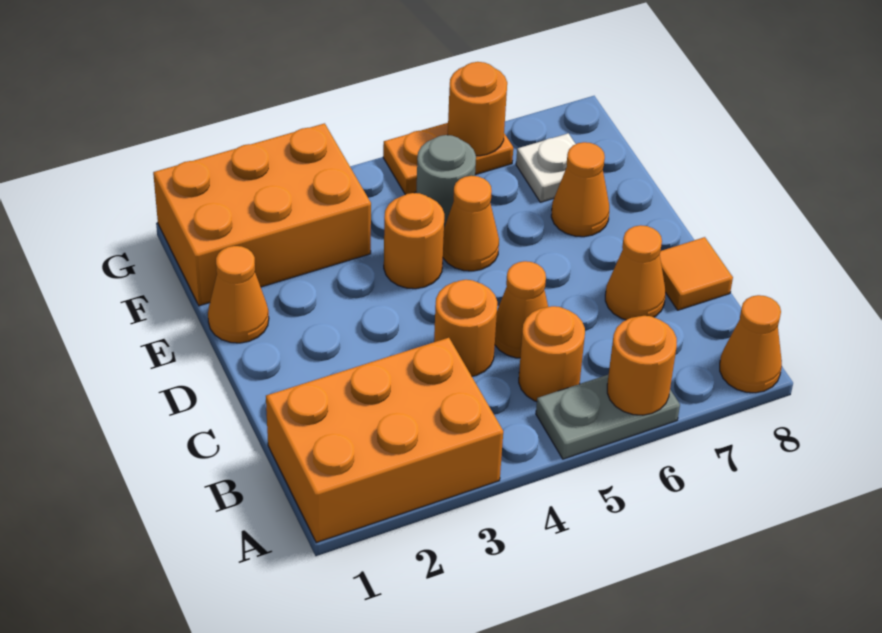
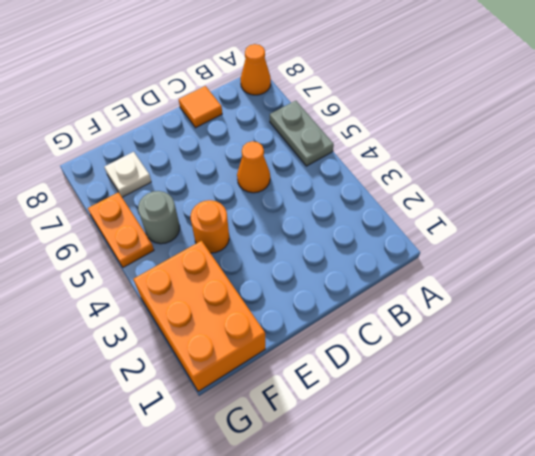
none -> orange 2x3 brick [266,338,503,543]
none -> orange 1x1 round brick [519,306,585,402]
none -> orange 1x1 round brick [434,280,497,376]

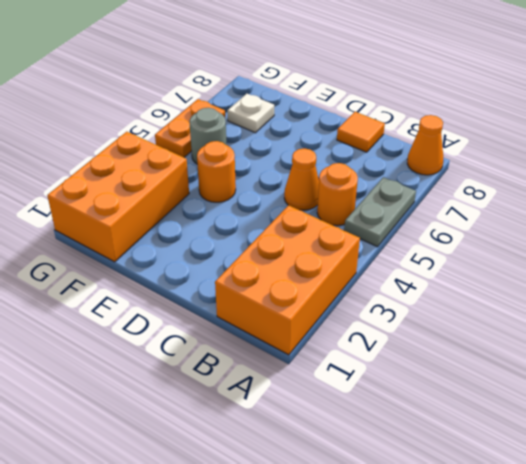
none -> orange 1x1 round brick [434,280,497,376]
none -> orange 1x1 cone [605,225,665,320]
none -> orange 1x1 cone [208,246,269,343]

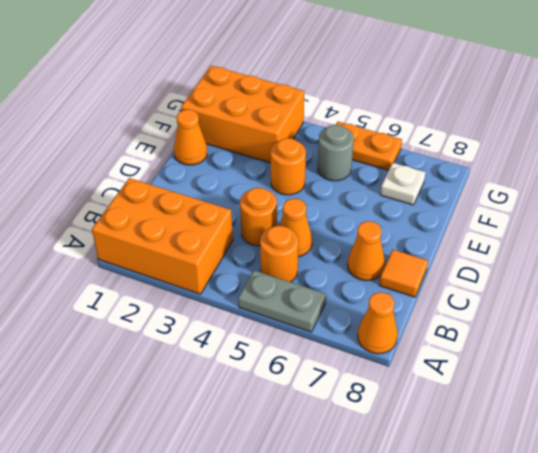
none -> orange 1x1 cone [443,176,499,271]
none -> orange 1x1 cone [551,142,609,237]
none -> orange 1x1 round brick [607,316,677,415]

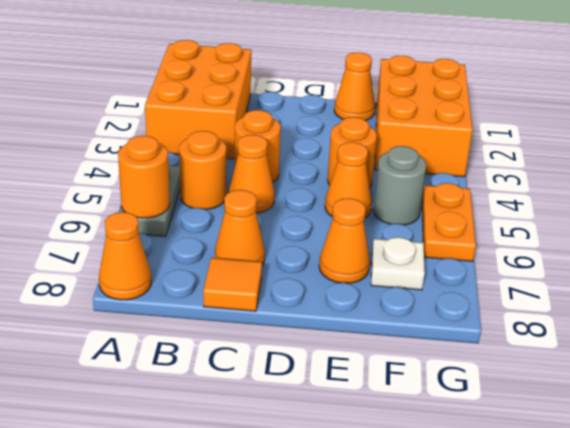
none -> orange 1x1 round brick [448,62,507,156]

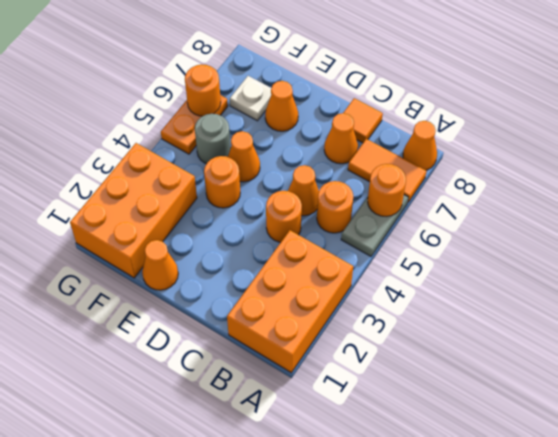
orange 1x2 tile [348,139,426,202] -> none

